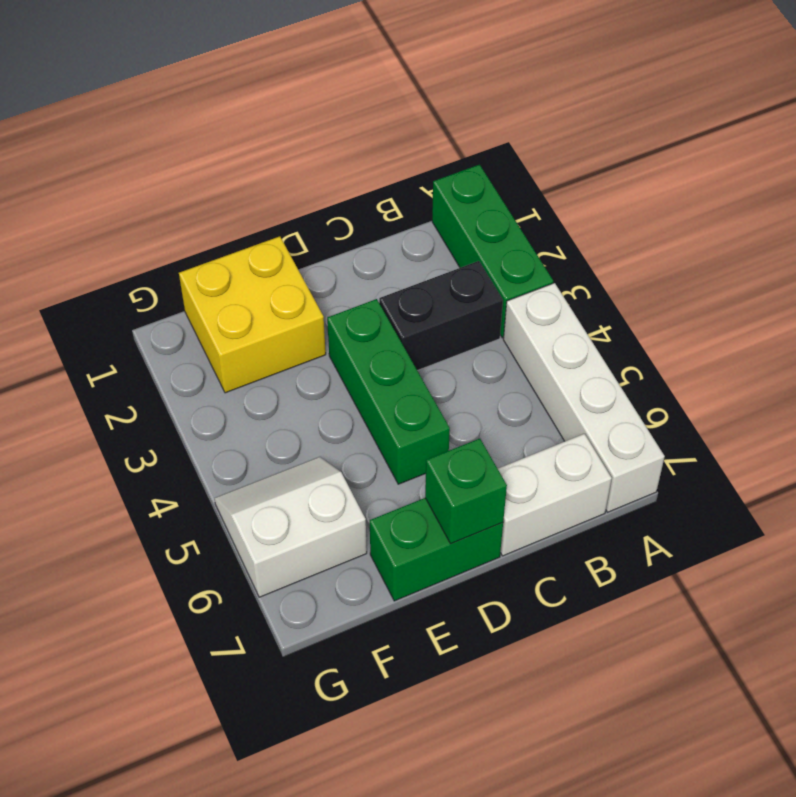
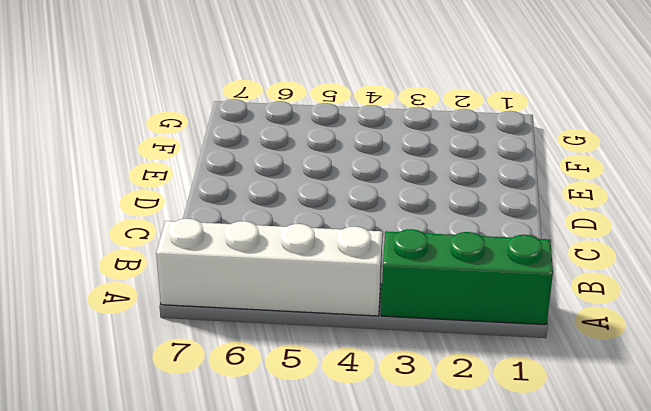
none -> black 1x2 brick [379,261,503,370]
none -> white 1x2 brick [498,434,612,556]

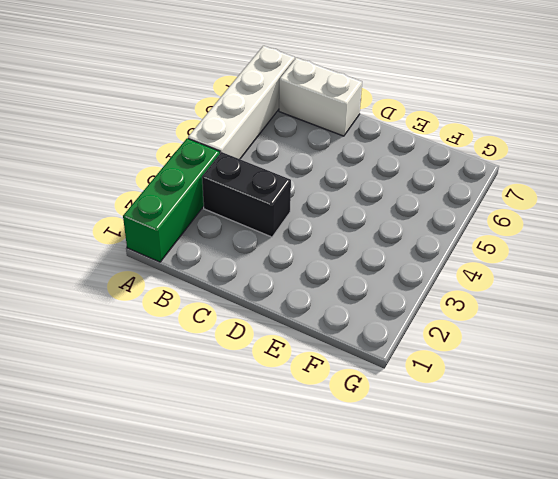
none -> green 1x3 brick [327,299,450,484]
none -> green 1x2 brick [370,498,503,601]

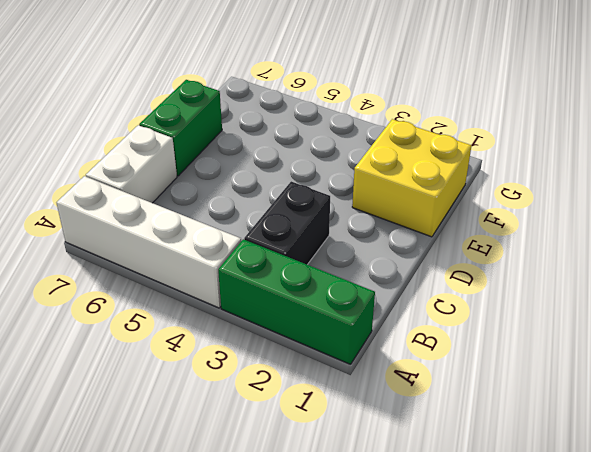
none -> green 1x3 brick [327,299,450,484]
none -> white 2x2 slope [214,457,367,597]

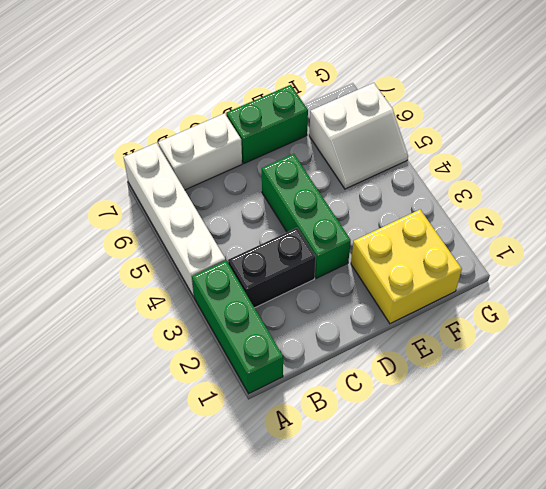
none -> green 1x1 brick [425,439,507,544]

